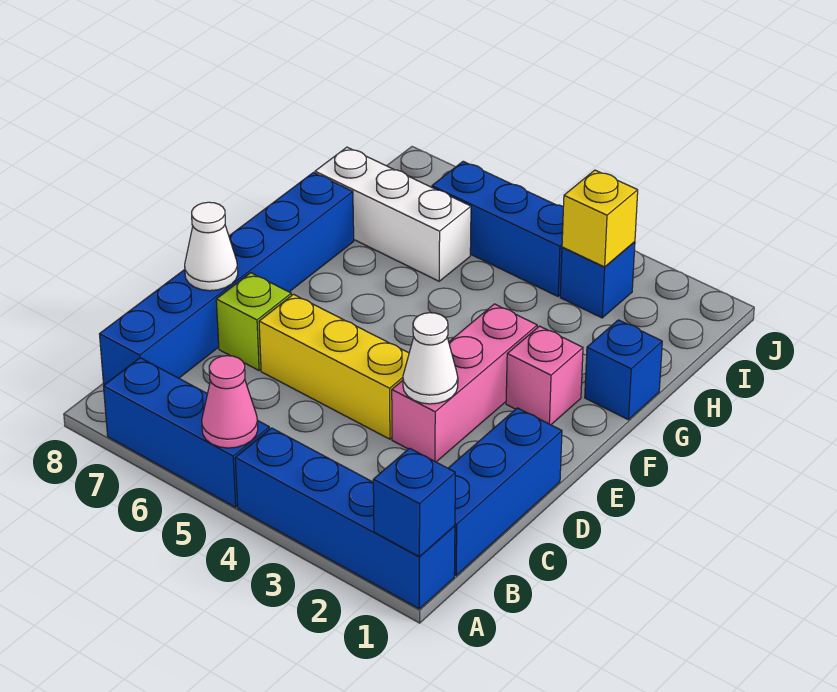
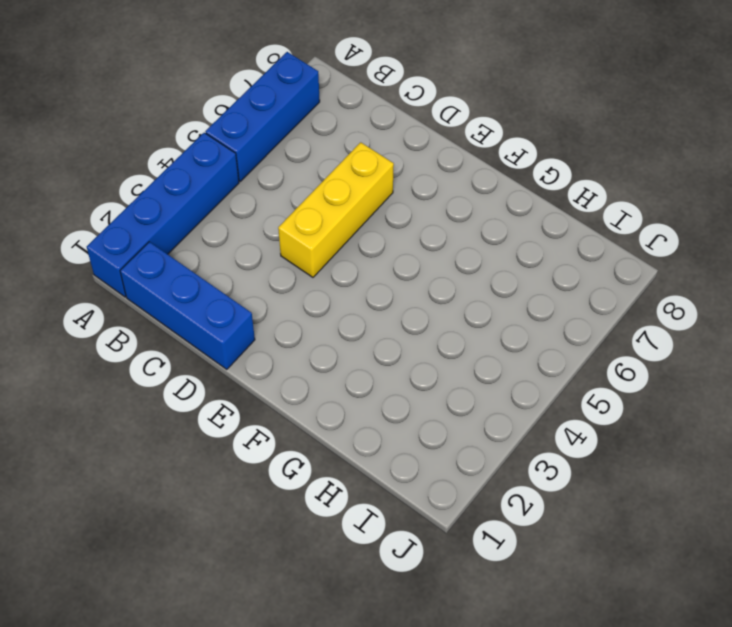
none -> blue 1x6 brick [100,173,354,385]
none -> pink 1x3 brick [392,304,537,462]
none -> lime 1x1 brick [216,273,291,370]

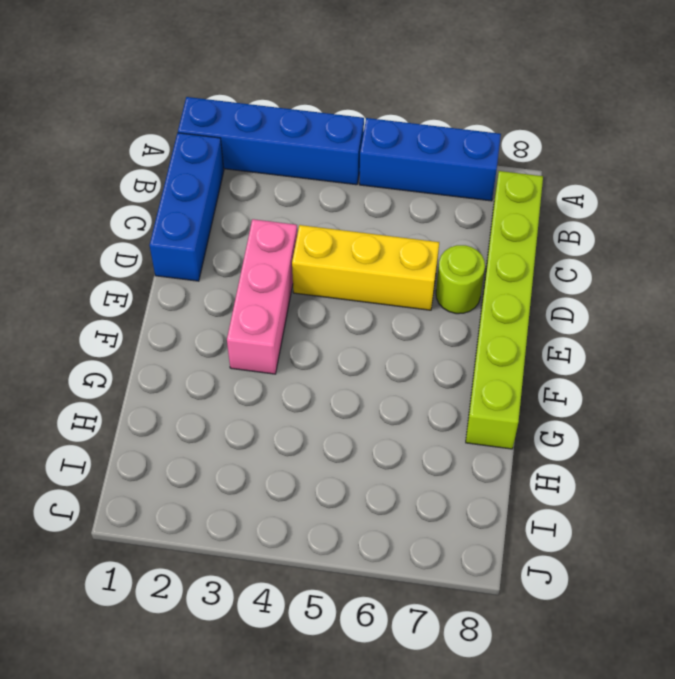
lime 1x6 brick [466,171,543,449] -> blue 1x6 brick [100,173,354,385]
lime 1x1 round brick [436,245,485,314] -> lime 1x1 brick [216,273,291,370]
none -> pink 1x1 brick [506,326,583,425]
none -> blue 1x1 brick [585,320,662,420]
none -> white 1x3 brick [315,147,471,281]

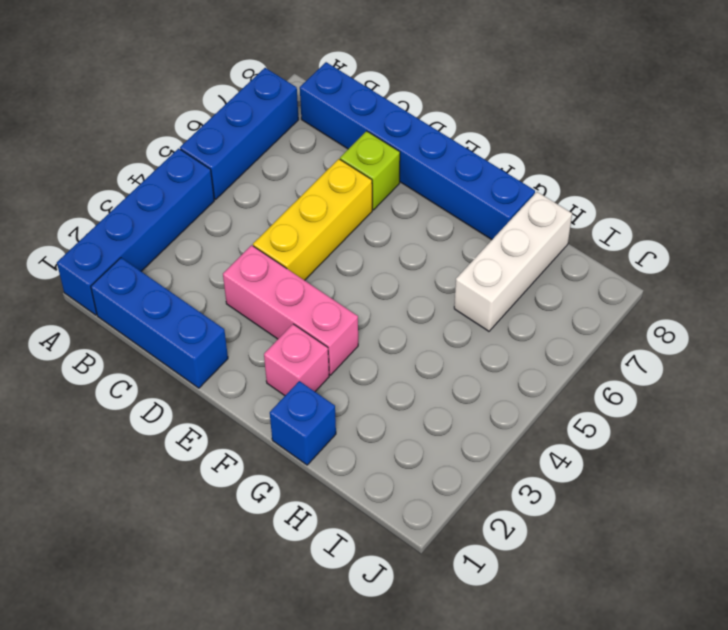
none -> blue 1x1 brick [560,242,635,318]
none -> blue 1x3 brick [432,161,563,296]
none -> blue 1x1 brick [373,448,455,557]

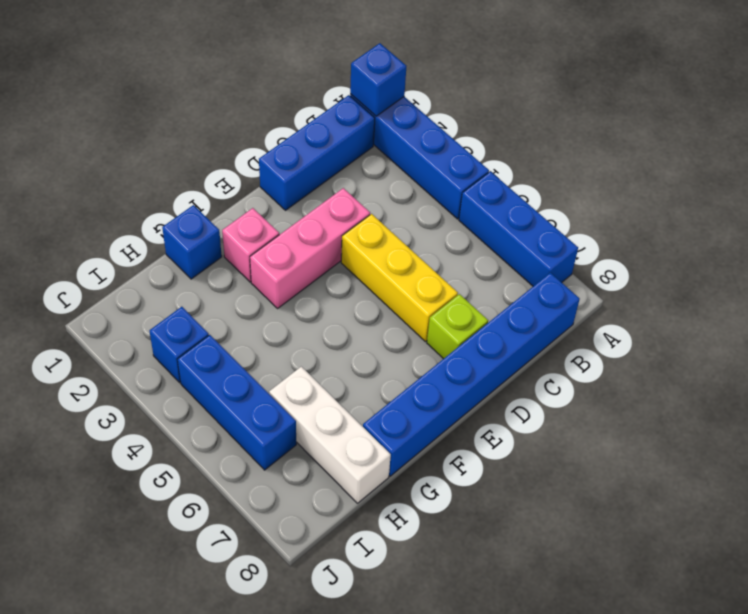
none -> pink 1x1 cone [202,356,258,448]
none -> white 1x1 cone [403,313,458,404]
none -> white 1x1 cone [185,202,238,291]

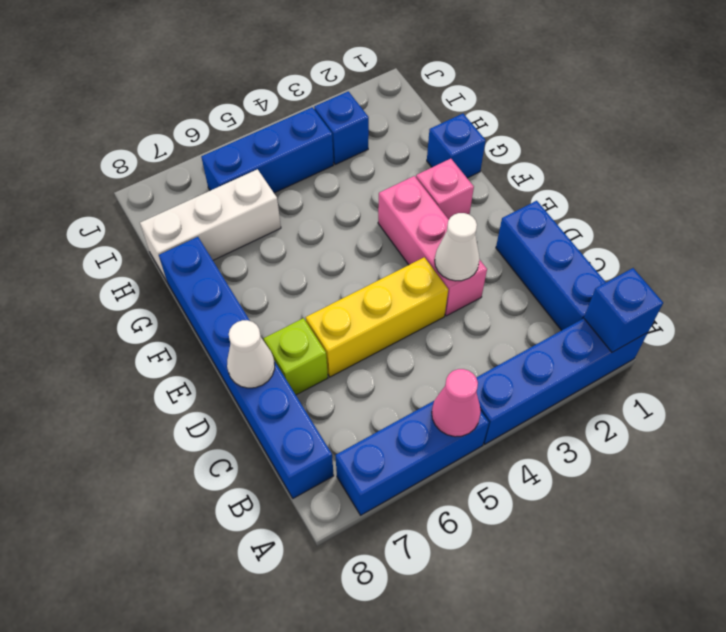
none -> yellow 1x1 brick [562,170,638,267]

